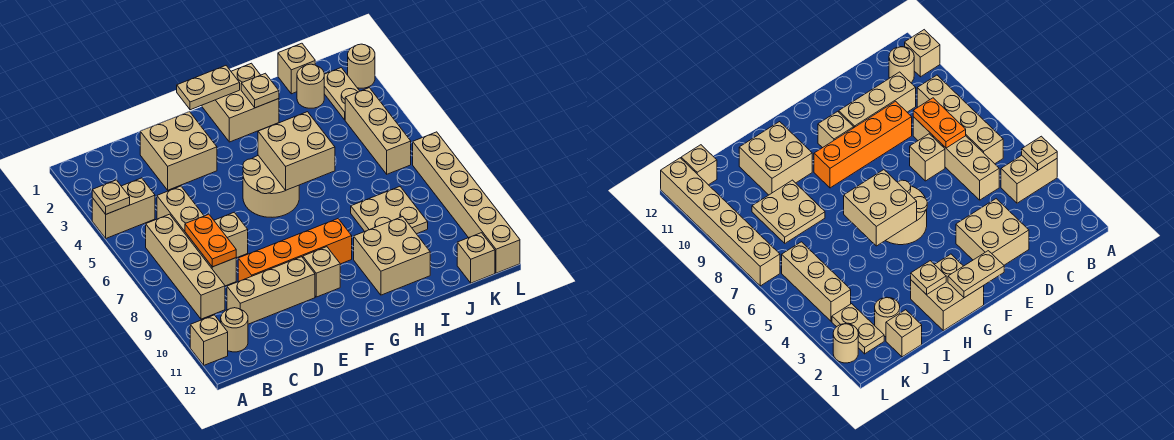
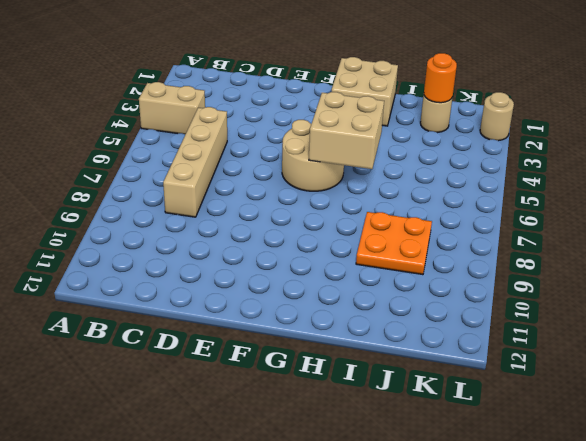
orange 2x2 plate [356,212,432,275] -> tan 2x2 plate [351,187,428,234]
orange 1x1 round brick [424,53,457,103] -> none
none -> tan 1x1 brick [190,315,228,365]
none -> tan 1x4 brick [146,214,225,319]
none -> tan 1x1 round brick [221,308,248,352]

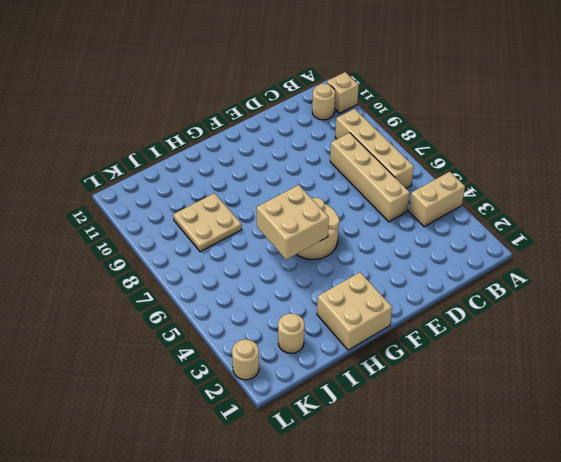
none -> tan 1x3 brick [227,257,315,324]
none -> tan 2x2 brick [140,112,217,190]
none -> tan 1x1 brick [214,212,248,258]

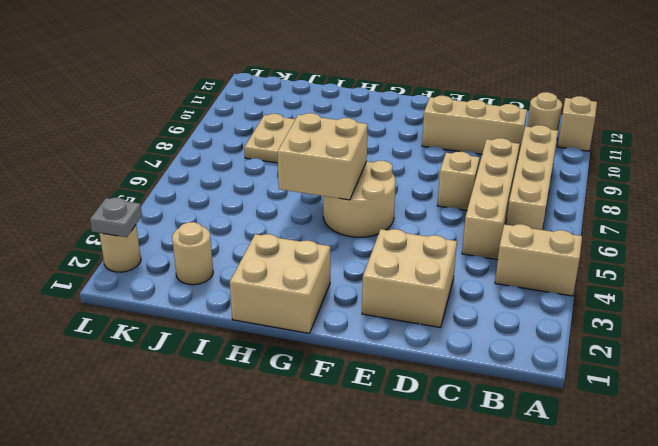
grey 1x1 plate [90,198,142,237] -> none
none -> orange 1x4 brick [238,219,352,282]
none -> tan 1x1 brick [303,247,340,297]
none -> tan 2x2 brick [354,217,430,295]

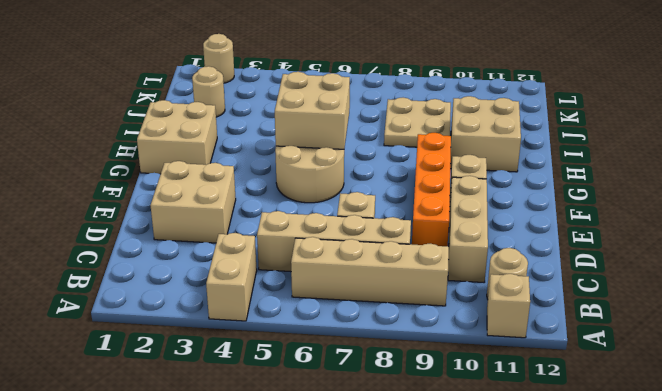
none -> tan 1x1 brick [278,43,315,94]
none -> tan 1x2 plate [324,68,359,120]
none -> tan 1x3 brick [345,88,411,174]

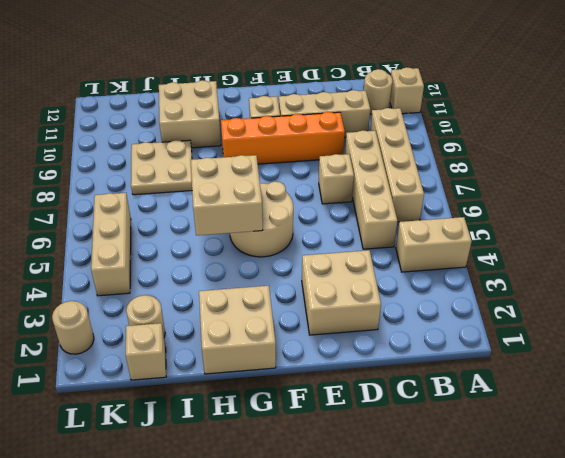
none -> tan 1x2 plate [324,68,359,120]
none -> tan 1x1 brick [457,233,495,283]
none -> tan 1x6 brick [413,132,520,273]

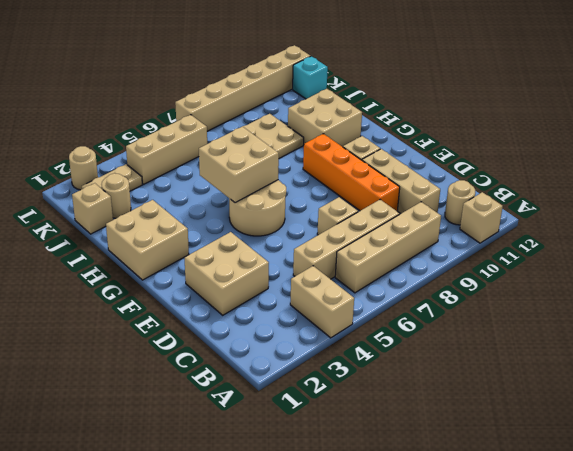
cyan 1x1 brick [293,56,328,99] -> tan 1x1 brick [457,233,495,283]
none -> tan 1x1 plate [92,180,130,214]
none -> orange 1x2 plate [185,214,236,267]
none -> tan 1x2 plate [177,66,240,110]

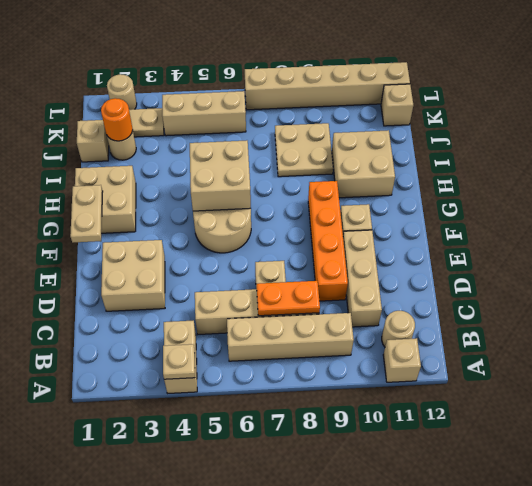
orange 1x1 round brick [101,98,133,141] -> none
none -> tan 1x1 plate [241,73,279,108]

